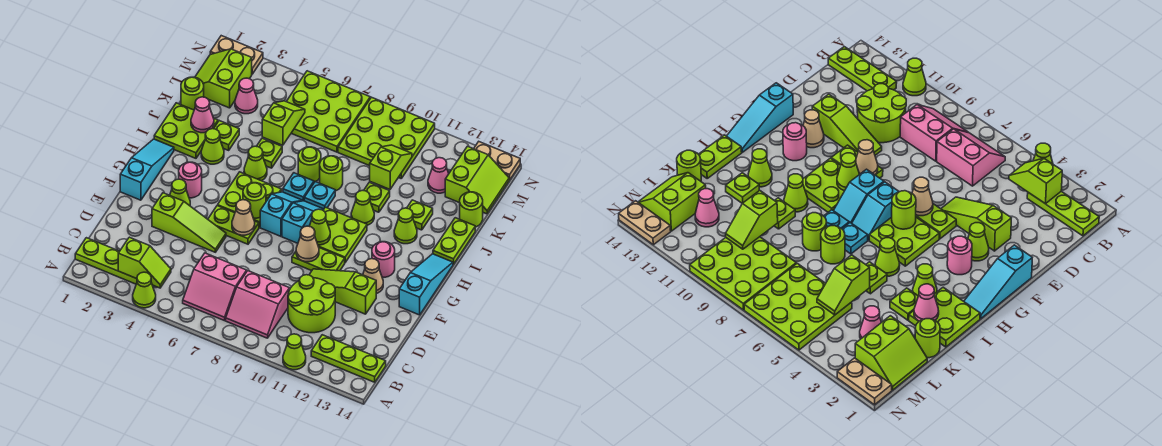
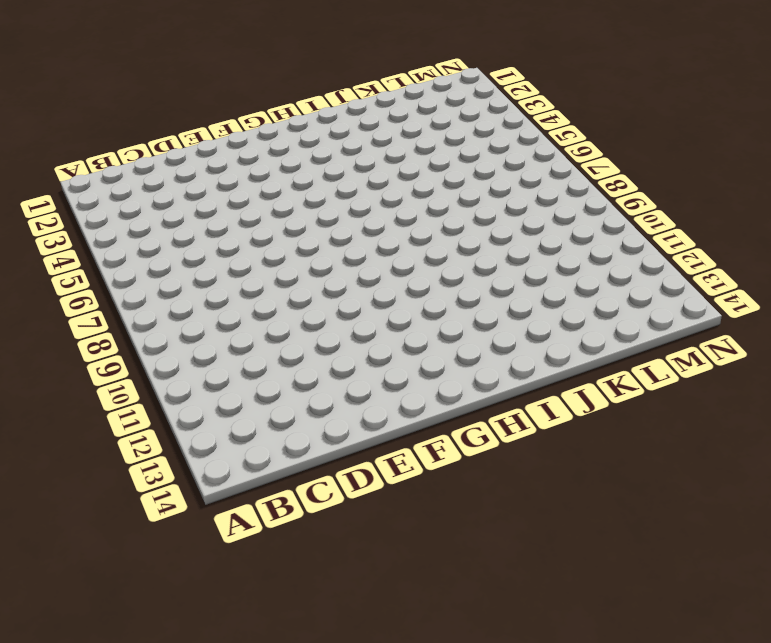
none -> lime 1x1 cone [133,272,156,308]
none -> lime 1x1 cone [283,334,306,370]
none -> lime 1x3 plate [75,238,137,284]
none -> pink 2x2 slope [183,253,247,321]

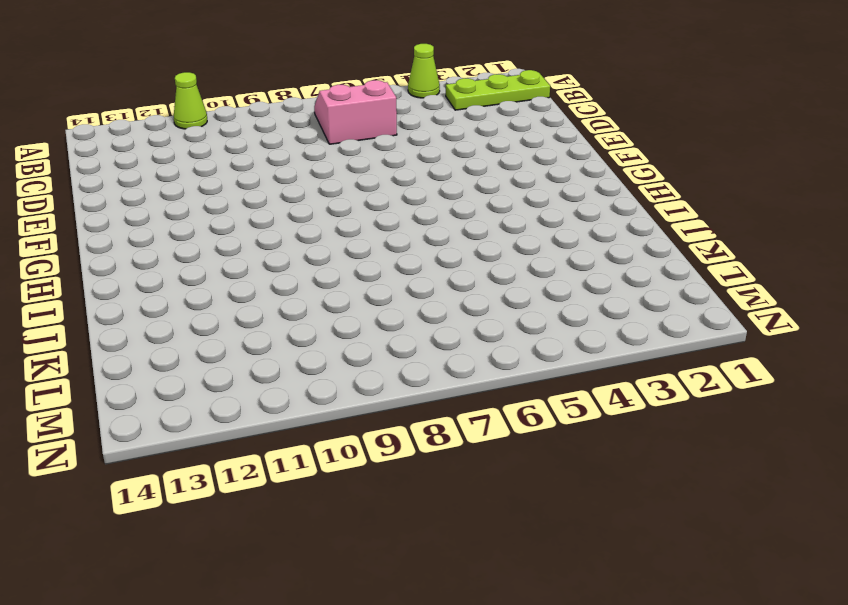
none -> pink 2x2 slope [226,271,289,338]
none -> lime 1x3 plate [311,335,386,382]
none -> lime 2x2 round brick [288,275,335,333]
none -> lime 1x3 slope [152,193,226,252]

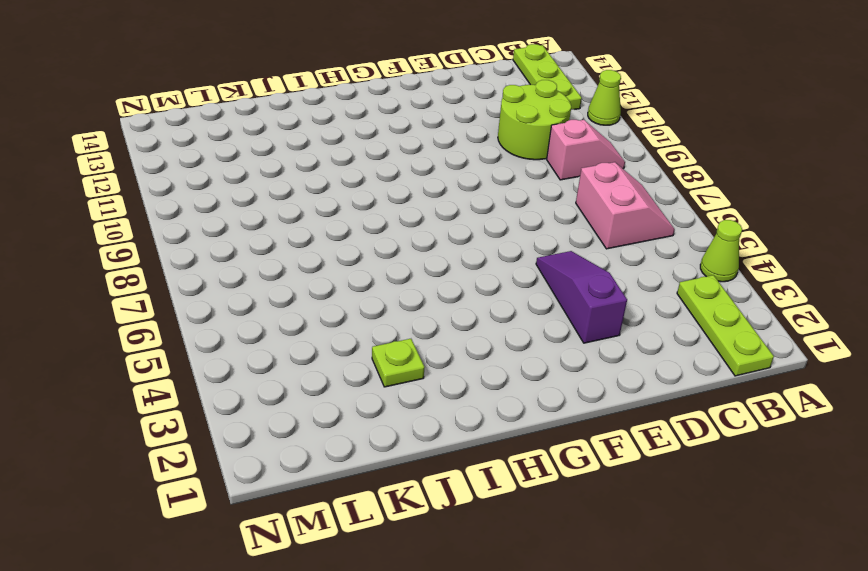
pink 1x2 slope [547,120,625,180] -> pink 2x2 slope [226,271,289,338]
purple 1x3 slope [536,251,627,343] -> lime 1x3 slope [152,193,226,252]
none -> lime 1x3 slope [309,269,376,314]
none -> cyan 1x3 slope [120,139,174,200]
none -> lime 1x1 cone [170,179,190,206]
none -> lime 1x2 plate [208,206,259,244]

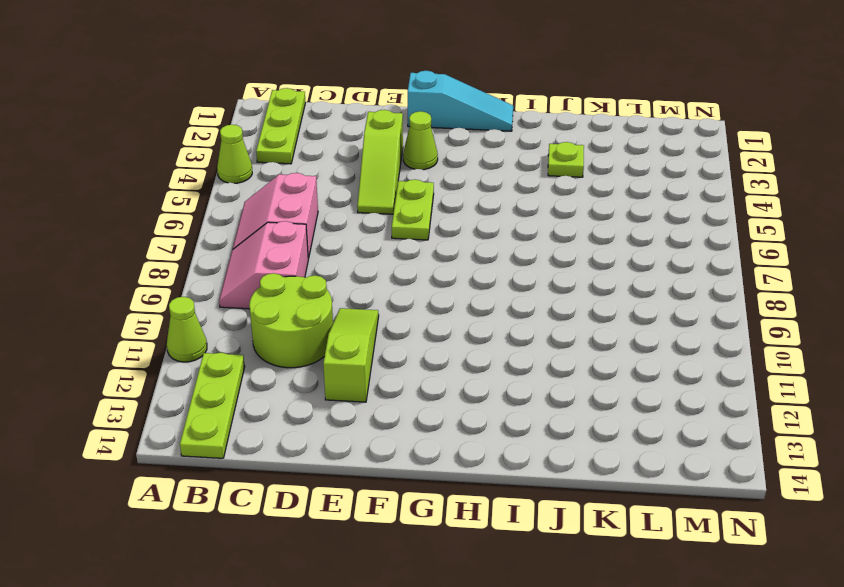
none -> lime 1x2 plate [292,248,345,271]
none -> tan 1x1 cone [363,259,383,294]
none -> cyan 1x3 slope [399,254,453,315]
none -> pink 1x1 round brick [179,162,202,198]

